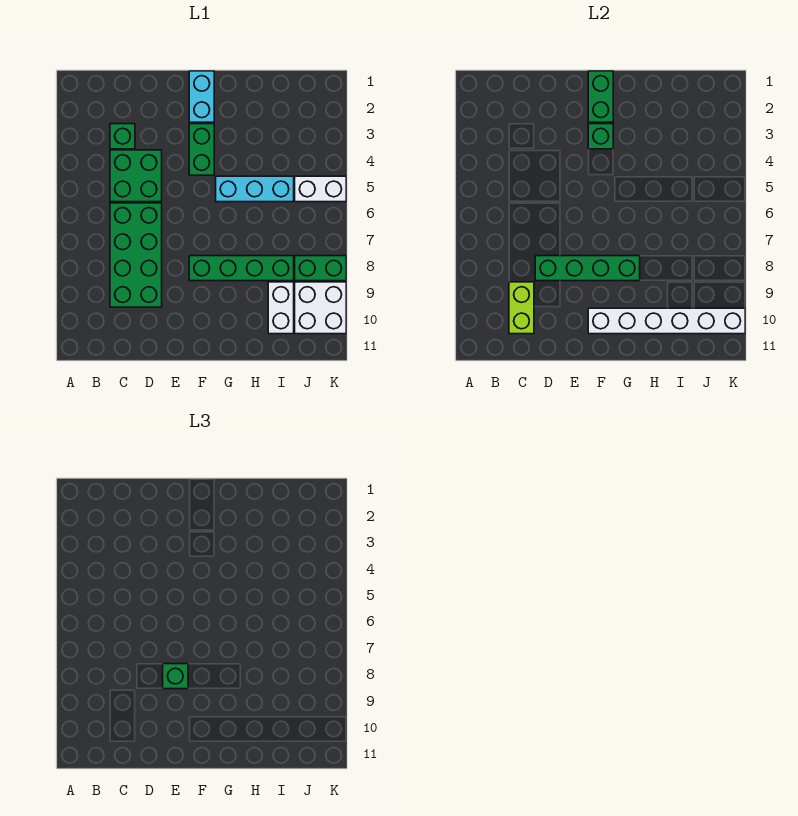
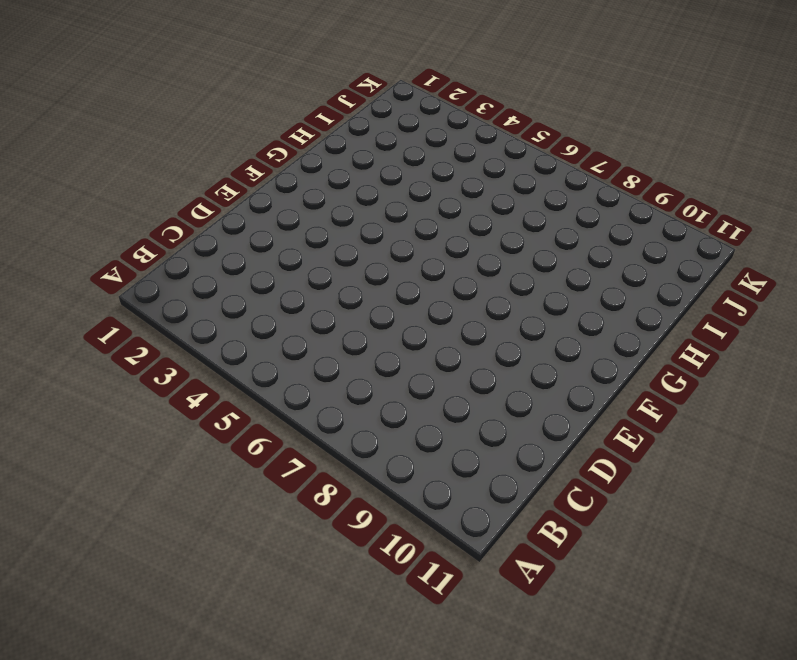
none -> green 1x1 brick [110,124,135,149]
none -> green 2x2 brick [110,150,162,202]
none -> green 2x4 brick [110,203,162,307]

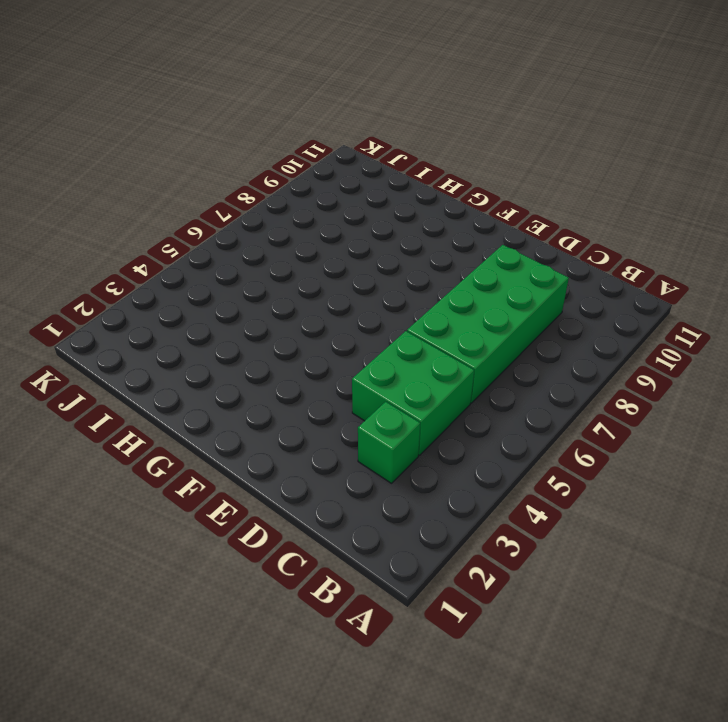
none -> cyan 1x2 brick [189,71,214,122]
none -> green 1x2 brick [189,124,214,175]
none -> green 1x4 brick [189,256,294,281]

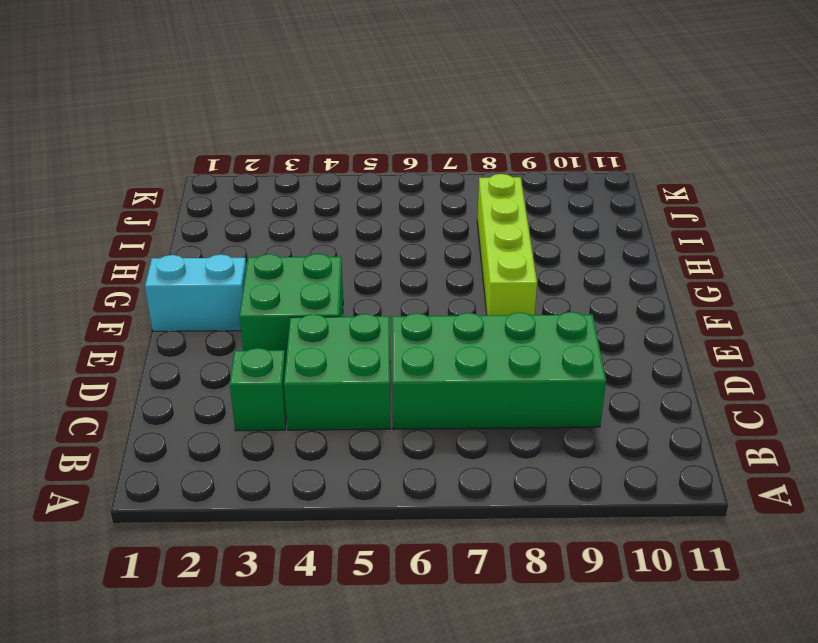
green 2x2 brick [239,254,343,361] -> green 1x2 brick [189,124,214,175]
lime 1x4 brick [477,174,537,315] -> green 1x4 brick [189,256,294,281]
none -> cyan 1x3 brick [216,176,294,202]
none -> white 1x2 brick [268,282,294,334]
none -> white 1x2 brick [295,176,346,202]

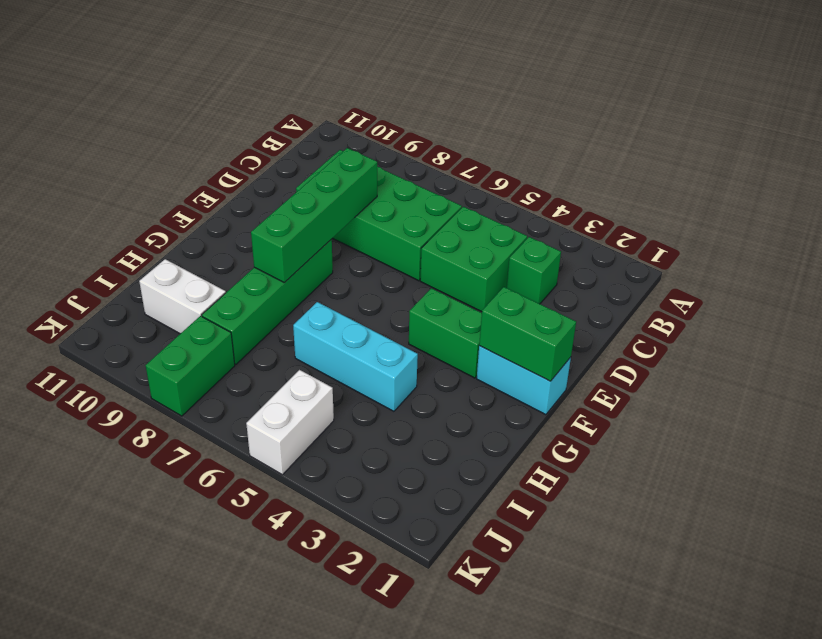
cyan 1x3 brick [293,302,418,411] -> cyan 1x3 brick turned to [216,176,294,202]
none -> white 2x2 brick [295,282,346,334]
none -> lime 1x2 brick [509,282,534,334]
none -> green 1x1 brick [588,124,613,149]

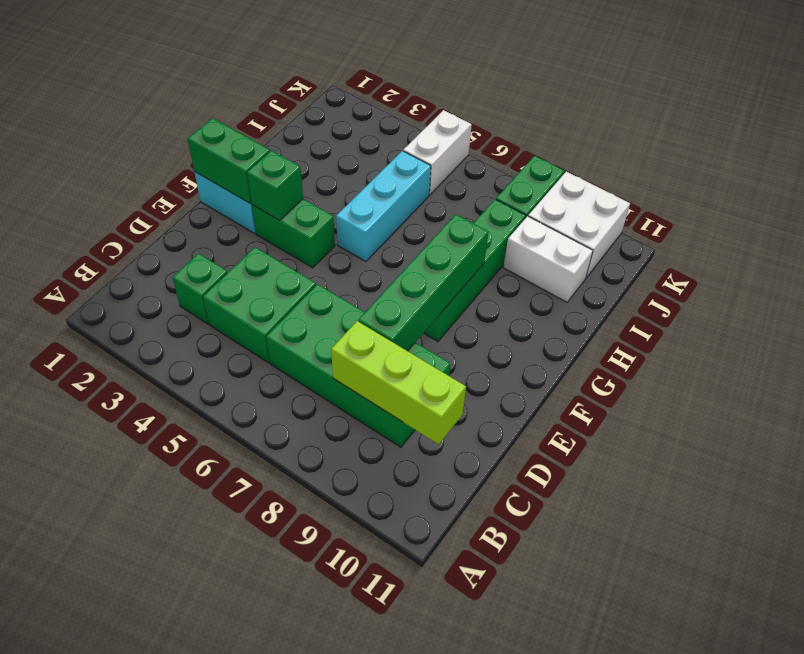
lime 1x3 brick [331,321,466,444] -> lime 1x2 brick [509,282,534,334]
none -> white 1x6 brick [588,308,745,334]
none -> green 1x1 brick [163,664,188,689]

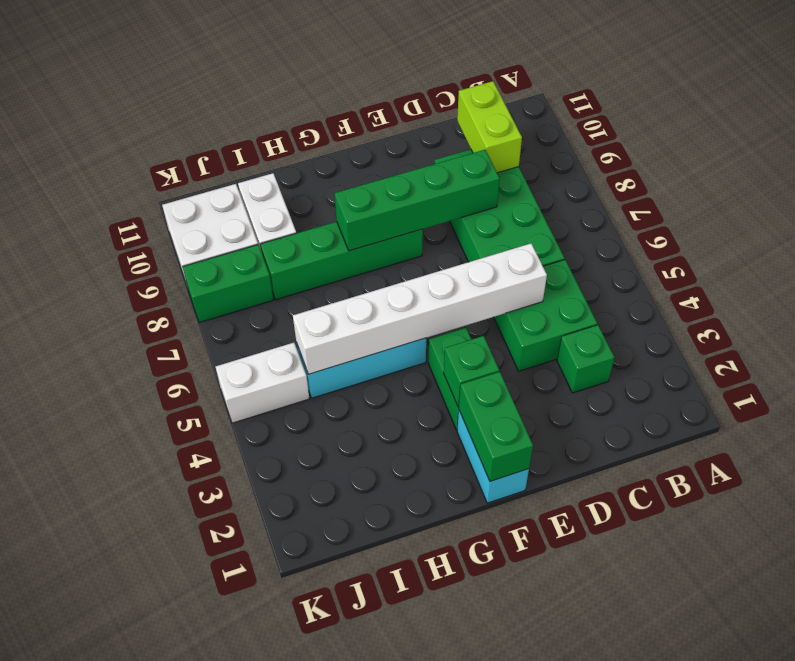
white 1x6 brick [293,243,547,374] -> white 1x6 brick moved to [588,308,745,334]
none -> green 1x1 brick [163,664,188,689]

